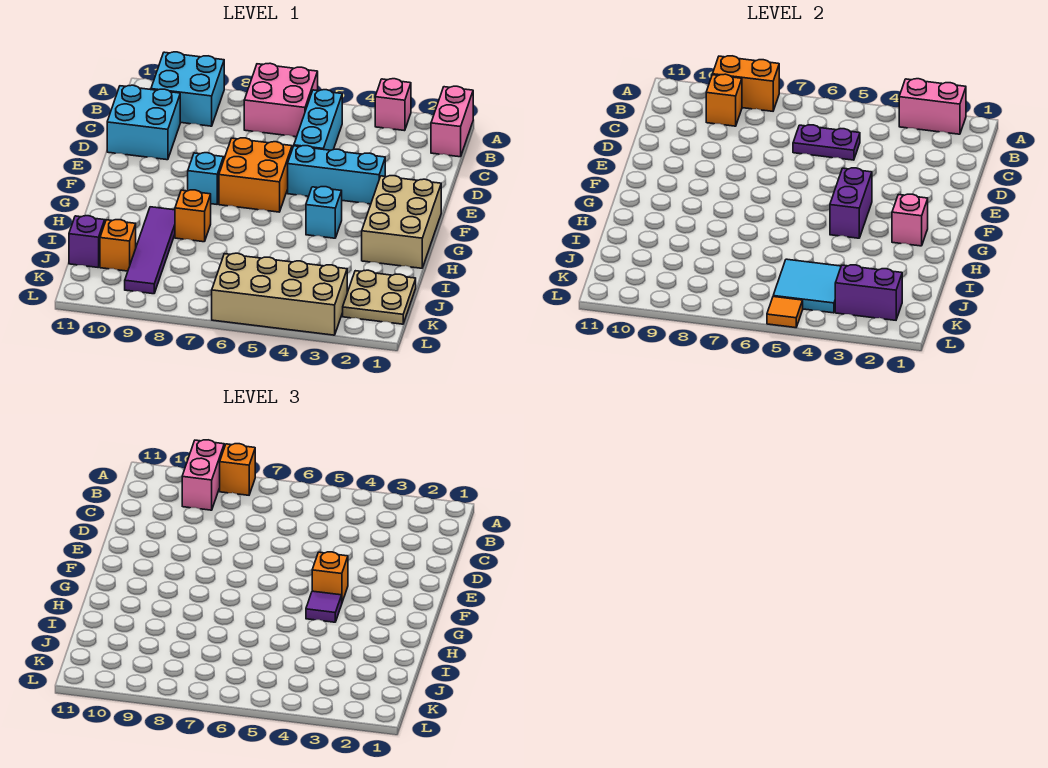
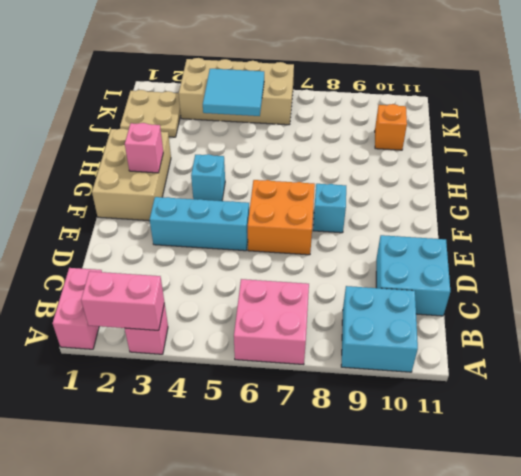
none -> cyan 1x3 brick [294,90,342,150]
none -> orange 1x1 brick [175,190,211,242]
none -> purple 1x4 tile [125,207,175,294]
none -> purple 1x1 brick [69,216,105,267]

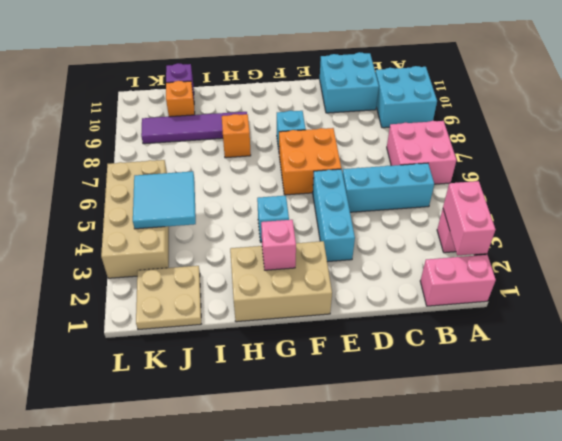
none -> orange 1x2 brick [713,56,779,111]
none -> orange 1x1 brick [706,74,742,126]
none -> purple 1x2 plate [793,125,860,160]
none -> purple 1x2 brick [830,168,872,238]

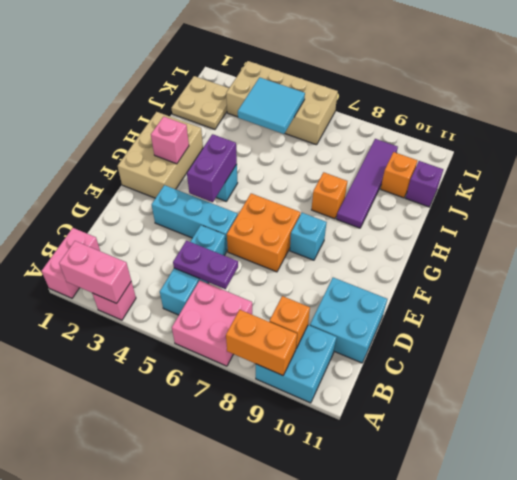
none -> purple 1x2 brick [835,265,902,320]
none -> orange 1x1 tile [767,297,803,328]
none -> orange 1x1 brick [220,444,255,495]
none -> pink 1x2 brick [182,440,224,510]

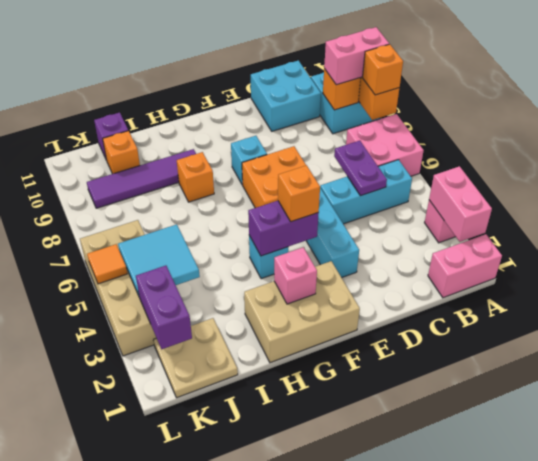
none -> purple 1x1 tile [306,591,342,622]

